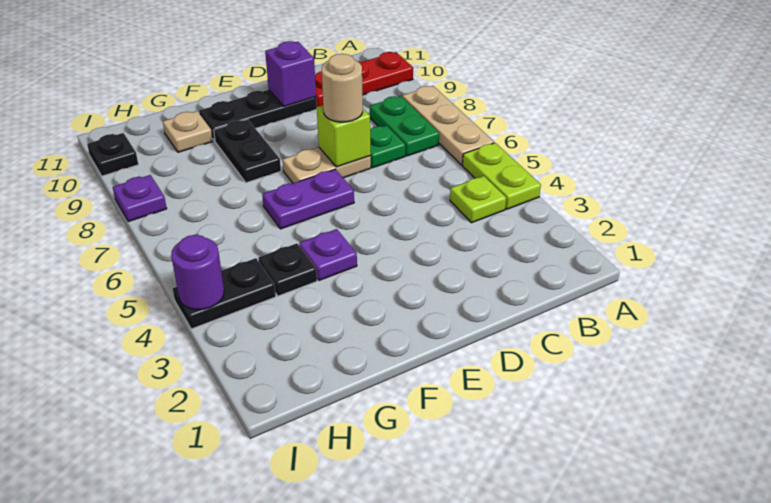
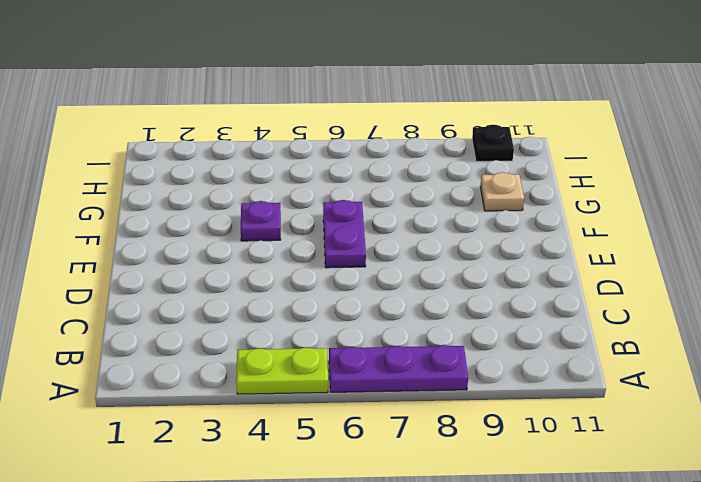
purple 1x3 plate [329,345,468,392] -> tan 1x3 plate [402,86,494,165]
none -> red 1x3 plate [315,52,413,107]
none -> lime 1x1 plate [450,176,506,223]
none -> green 1x2 plate [370,96,439,156]

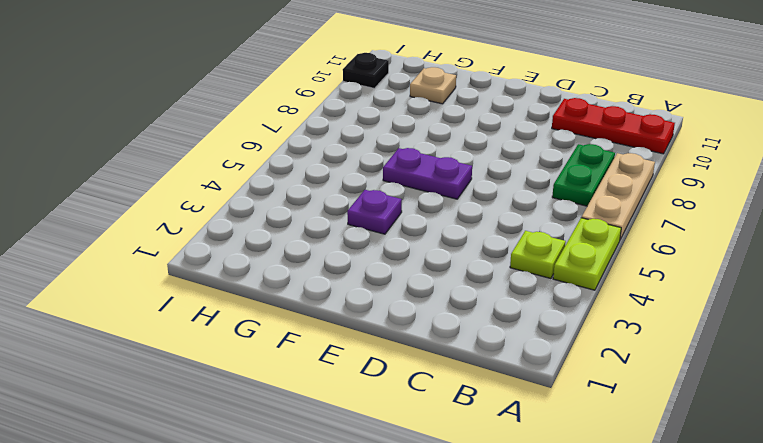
none -> green 1x1 plate [370,125,405,168]
none -> tan 1x2 plate [283,147,371,183]
none -> black 1x3 plate [199,90,317,141]

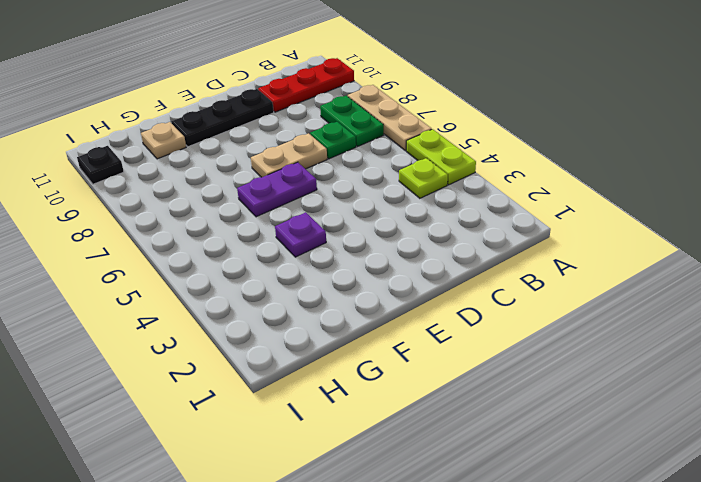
none -> black 1x2 plate [214,119,281,183]
none -> black 1x1 plate [258,244,317,296]
none -> black 1x2 plate [173,258,276,329]

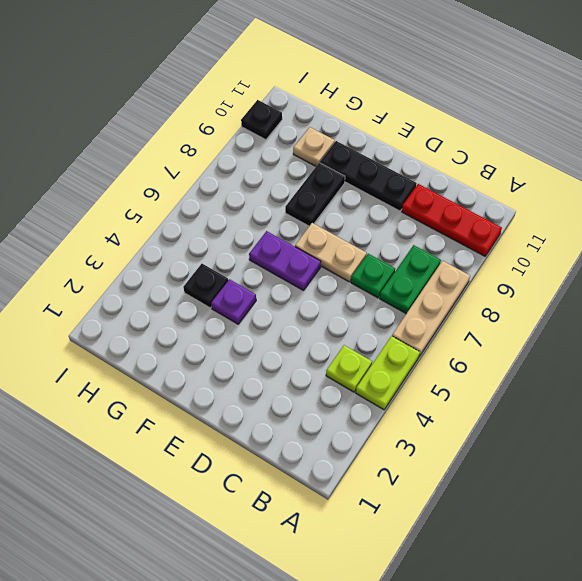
none -> black 1x2 plate [173,258,276,329]
none -> purple 1x1 plate [113,175,167,222]
none -> lime 1x1 brick [317,105,371,167]

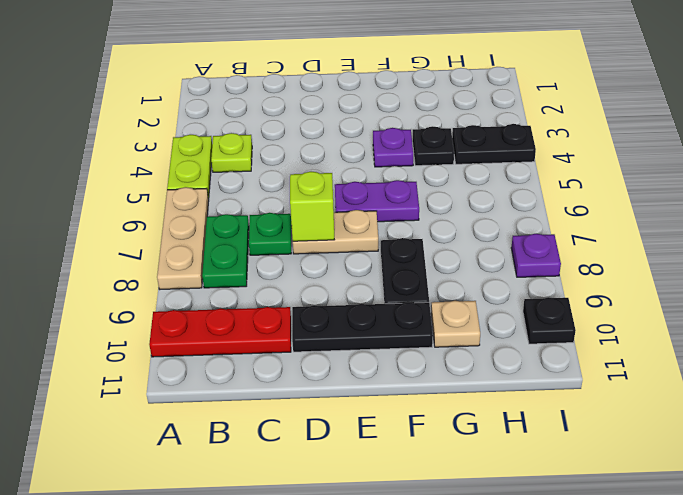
none -> purple 1x1 brick [265,41,316,106]
none -> purple 1x1 round brick [171,235,224,310]
none -> tan 1x1 round brick [322,54,363,122]

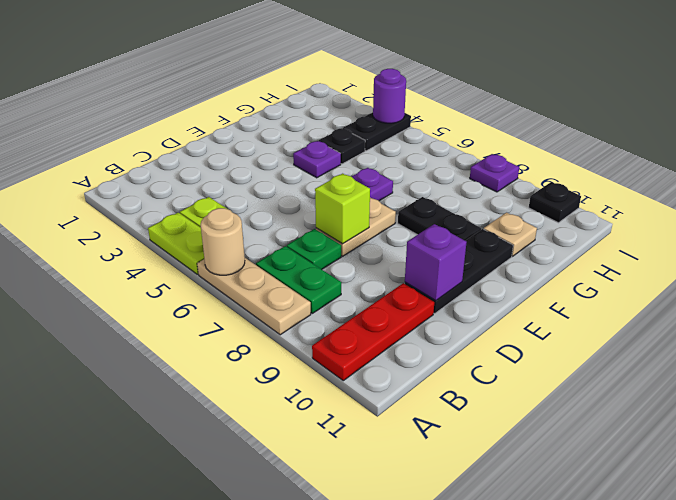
tan 1x1 round brick [201,208,245,275] -> tan 1x1 round brick moved to [322,54,363,122]

